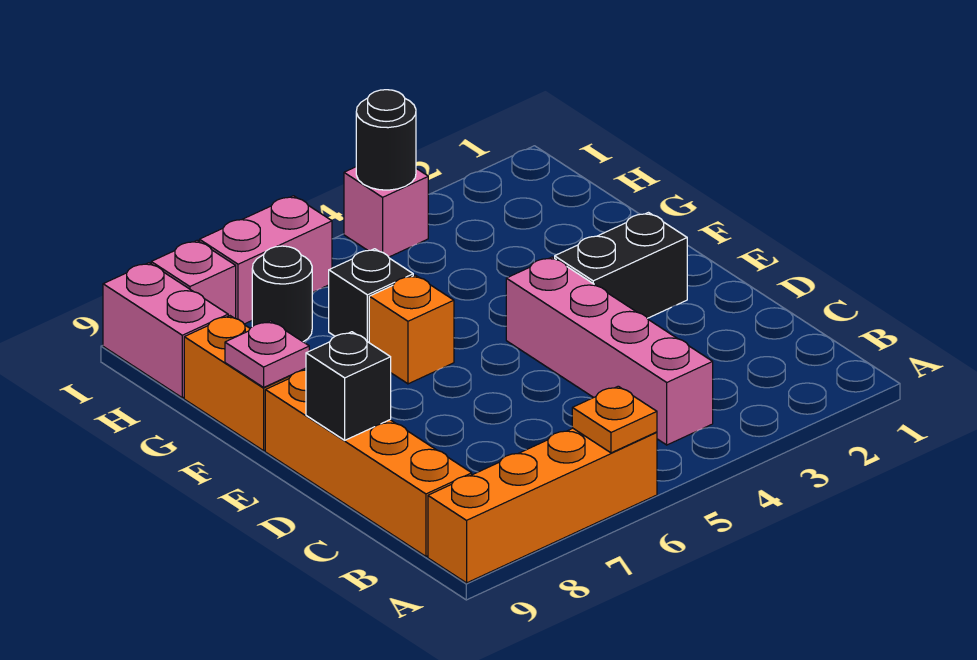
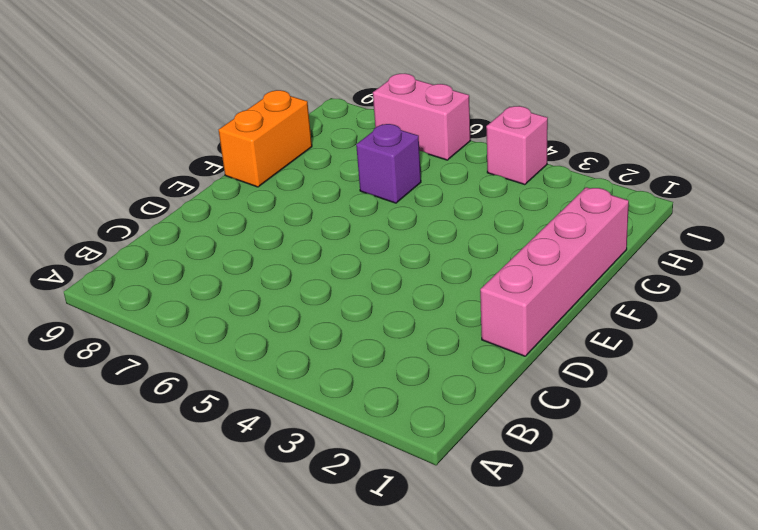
pink 1x4 brick [480,187,629,356] -> pink 1x4 brick moved to [506,257,713,445]
purple 1x1 brick [356,124,421,203] -> black 1x1 brick [329,249,413,342]
none -> orange 1x4 brick [428,428,657,583]
none -> orange 1x4 brick [265,370,472,556]
none -> black 1x2 brick [555,213,687,318]

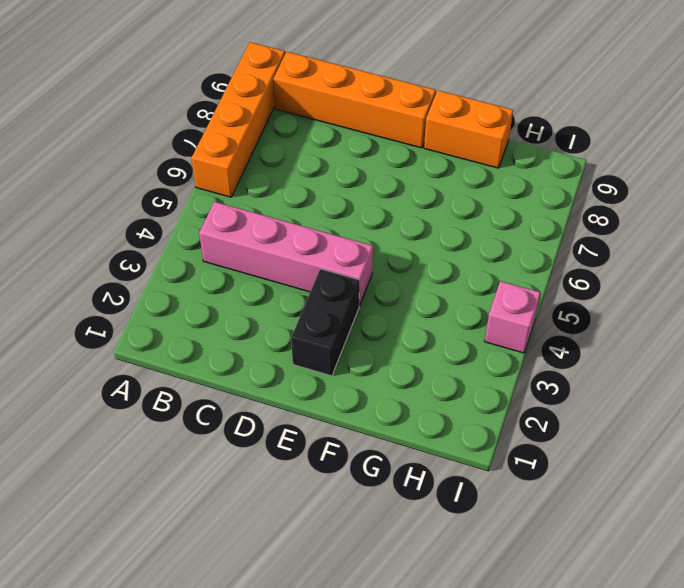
none -> orange 1x1 brick [369,275,454,384]
none -> black 1x1 brick [329,249,413,342]
none -> black 1x1 round brick [252,246,312,342]

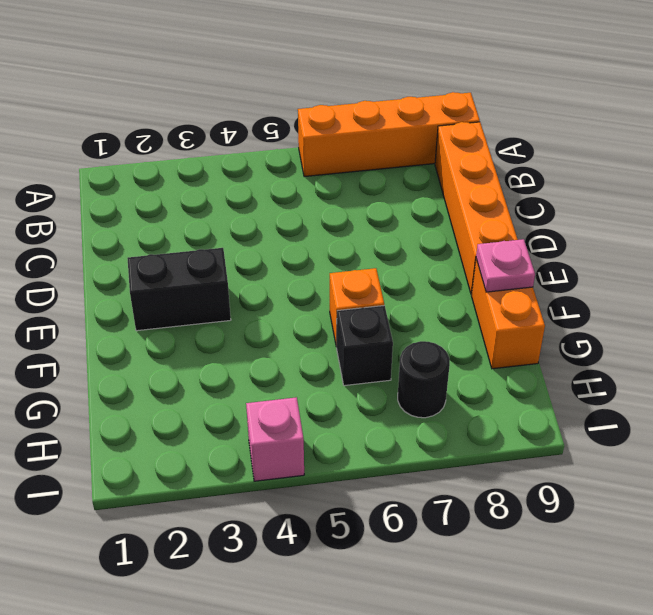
none -> pink 1x4 brick [506,257,713,445]
none -> pink 1x2 brick [103,263,228,398]
none -> pink 1x2 brick [199,196,332,324]

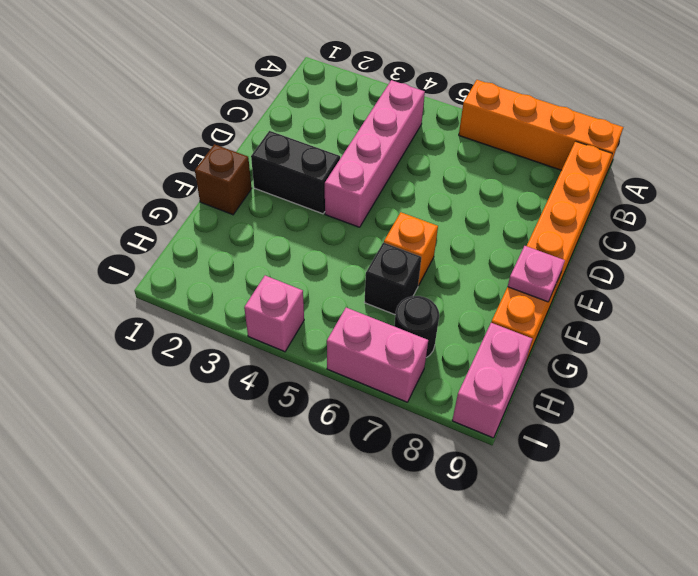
brown 1x1 brick [195,144,252,215] -> none
none -> pink 1x1 brick [151,241,236,318]
none -> orange 1x1 plate [572,386,657,453]
none -> black 1x1 brick [306,332,391,440]

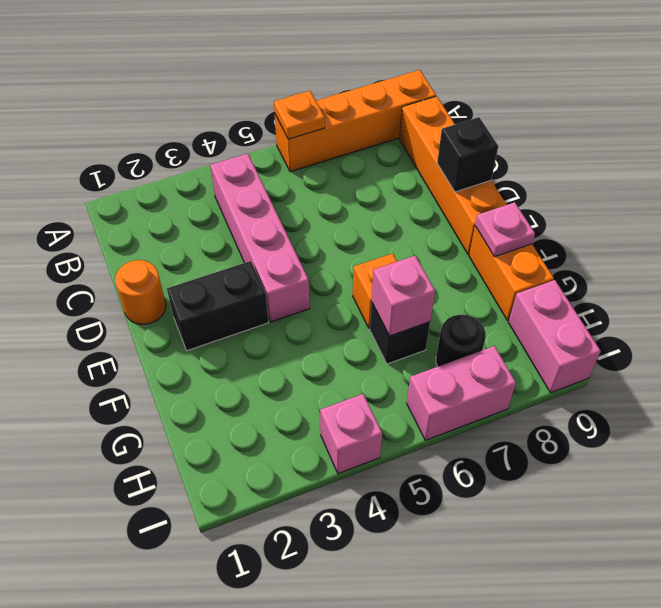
orange 1x1 round brick [115,260,166,324] -> none
pink 1x1 brick [372,256,435,336] -> pink 1x1 brick moved to [151,241,236,318]
none -> black 1x1 round brick [356,90,416,190]

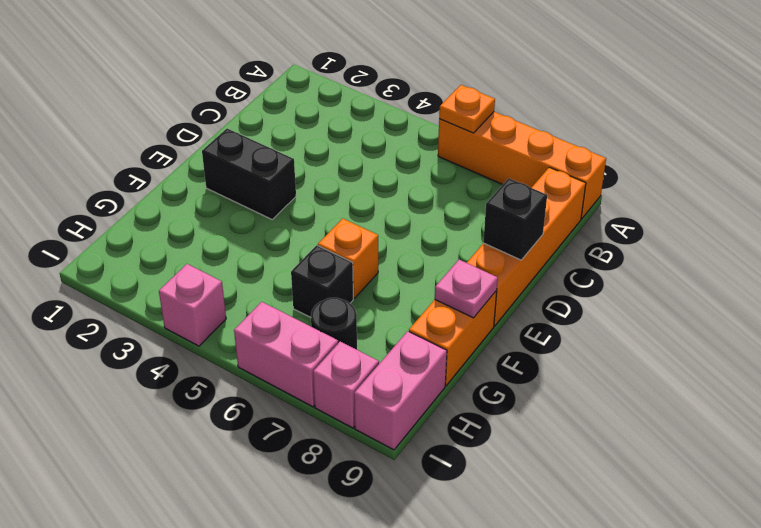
none -> pink 1x4 brick [506,257,713,445]
none -> black 1x1 round brick [356,90,416,190]

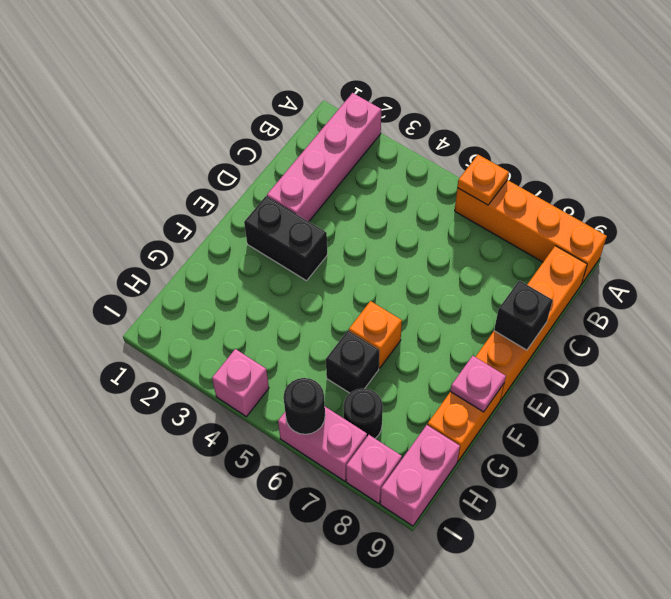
pink 1x4 brick [267,93,381,222] -> pink 1x4 brick moved to [506,257,713,445]
black 1x1 round brick [284,378,325,434] -> black 1x1 round brick moved to [356,90,416,190]

